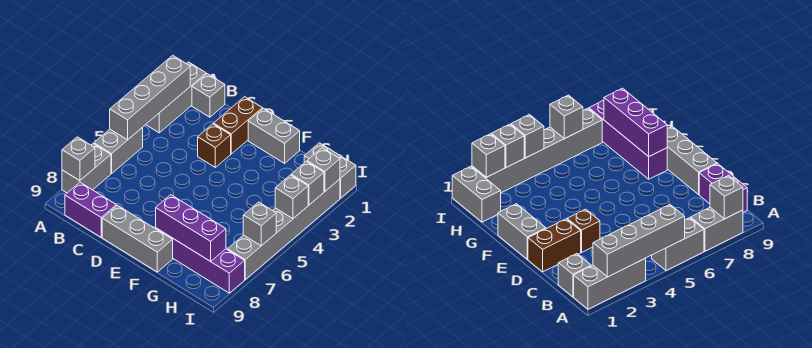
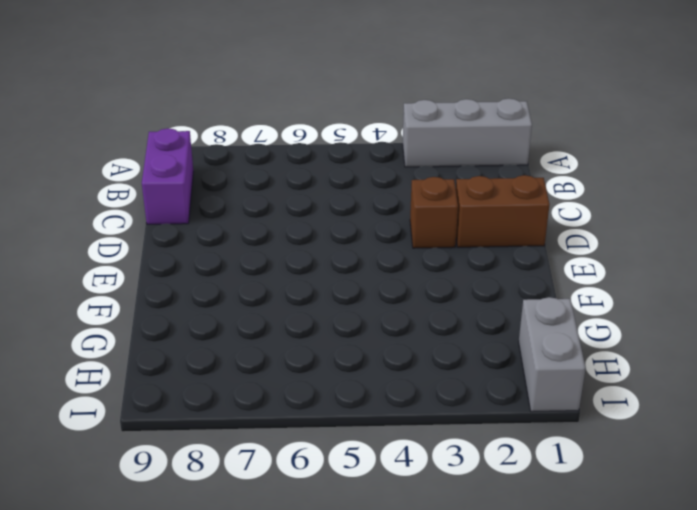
none -> grey 1x2 brick [94,127,143,174]
none -> grey 1x2 brick [62,144,111,193]
none -> grey 1x1 brick [192,74,225,117]

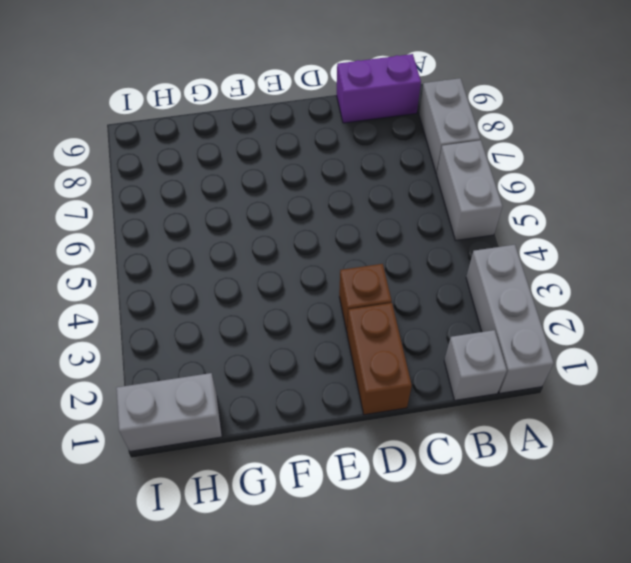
none -> grey 1x3 brick [102,205,173,272]
none -> grey 1x2 brick [248,108,300,163]
none -> purple 1x4 brick [156,228,245,293]

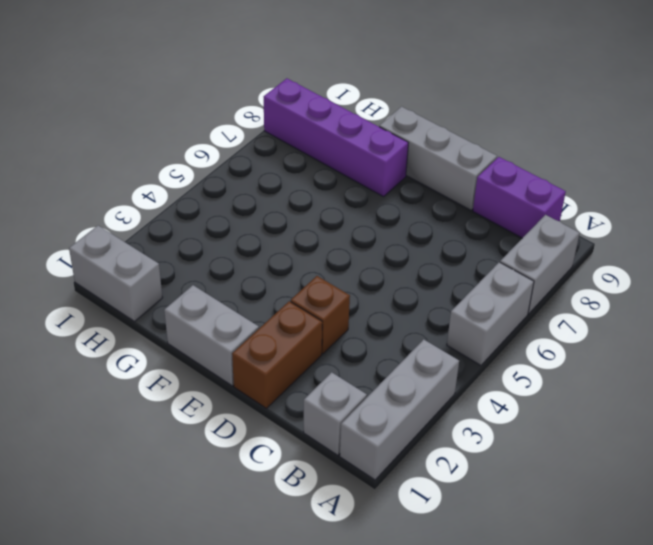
none -> grey 1x6 brick [228,179,340,279]
none -> grey 1x4 brick [110,55,190,140]
none -> grey 1x1 brick [62,137,95,181]

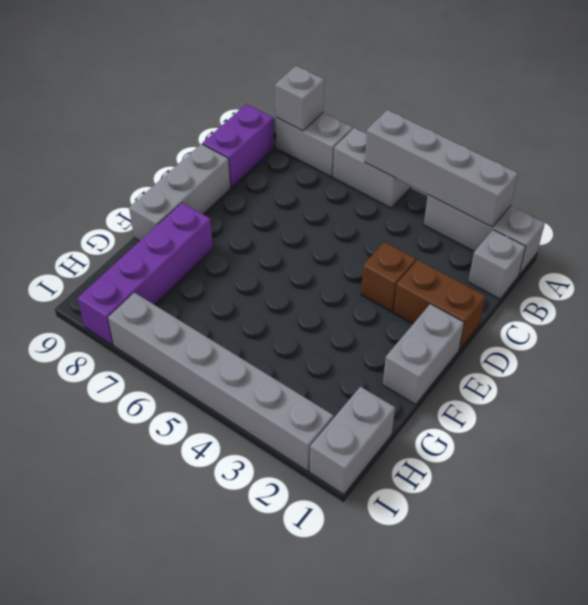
none -> purple 1x3 brick [156,195,226,261]
none -> grey 1x1 brick [307,148,340,191]
none -> grey 1x1 brick [291,161,324,205]

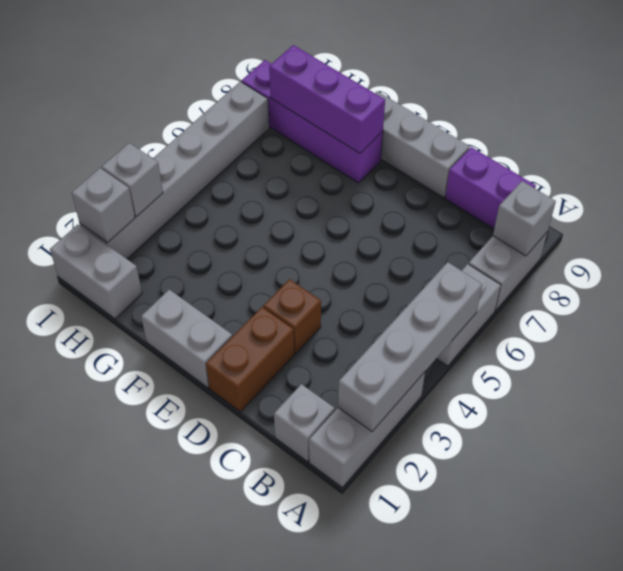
none -> grey 1x1 brick [275,175,308,218]
none -> grey 1x1 brick [243,202,276,246]

